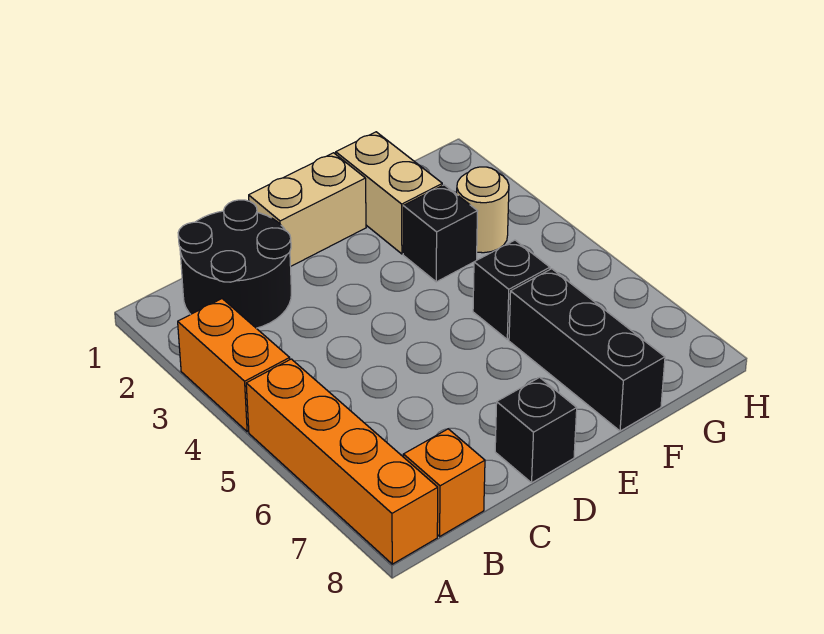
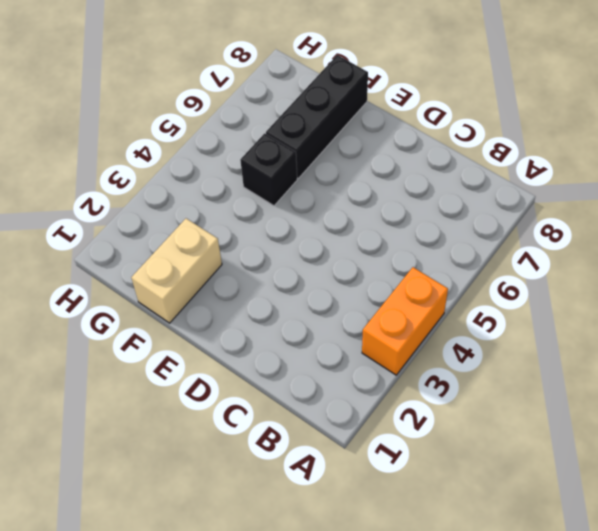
none -> orange 1x4 brick [246,359,438,564]
none -> black 2x2 round brick [178,200,291,328]

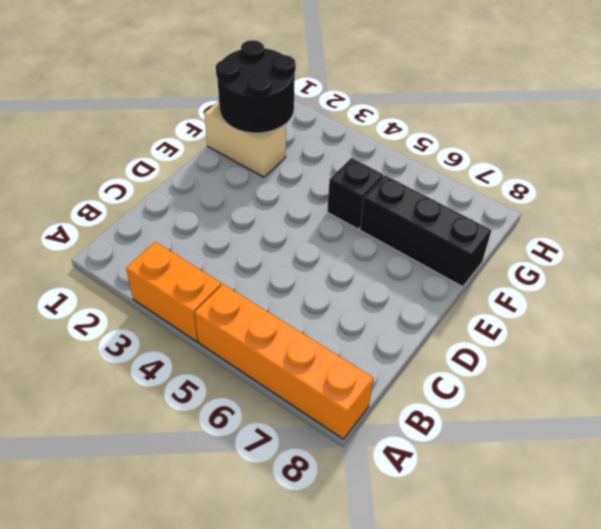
black 2x2 round brick [216,40,296,133] -> black 2x2 round brick moved to [178,200,291,328]
none -> orange 1x1 brick [404,429,485,536]
none -> tan 1x2 brick [249,153,366,266]

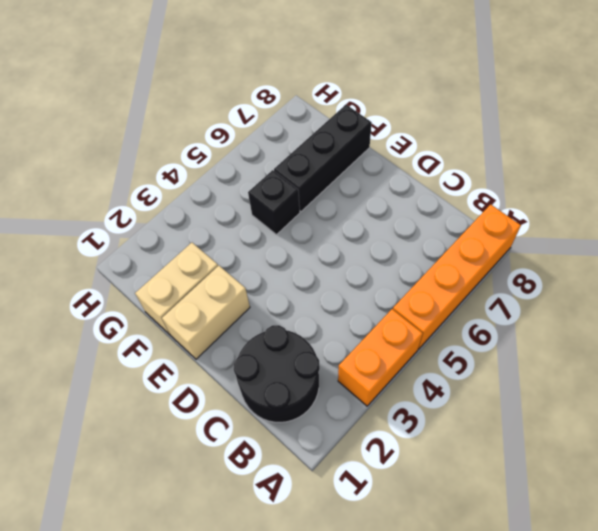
tan 1x2 brick [162,266,250,359] -> tan 1x2 brick turned to [249,153,366,266]
none -> orange 1x1 brick [404,429,485,536]
none -> black 1x1 brick [495,377,577,483]

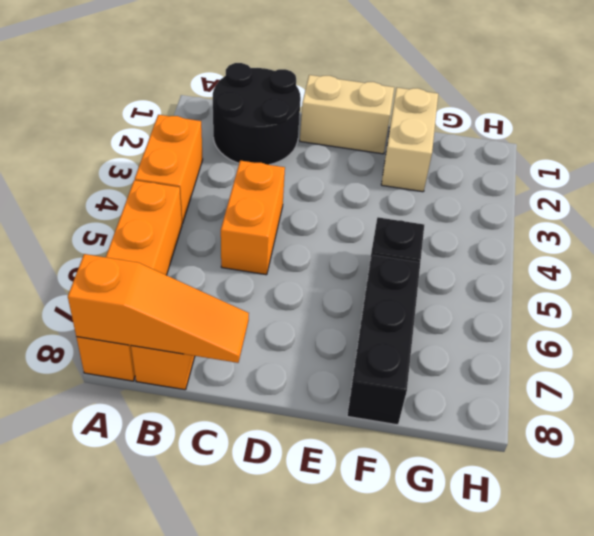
orange 1x3 slope [68,254,249,363] -> none
orange 1x2 brick [221,161,285,275] -> none
none -> black 1x1 brick [495,377,577,483]
none -> black 1x1 brick [403,185,478,282]

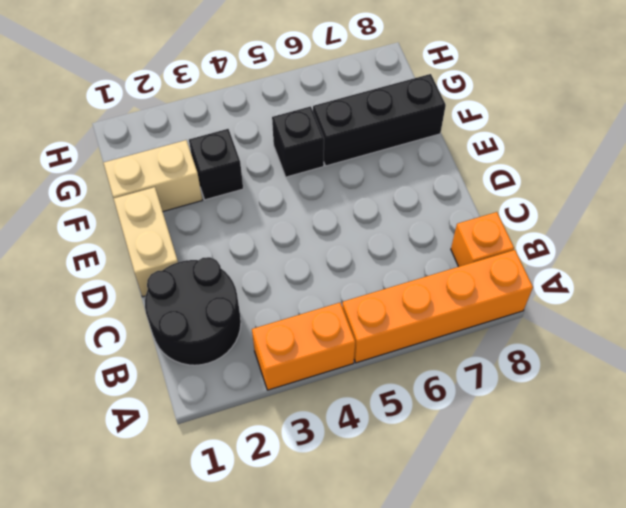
none -> black 1x1 brick [495,377,577,483]
none -> tan 1x1 round brick [457,167,509,253]

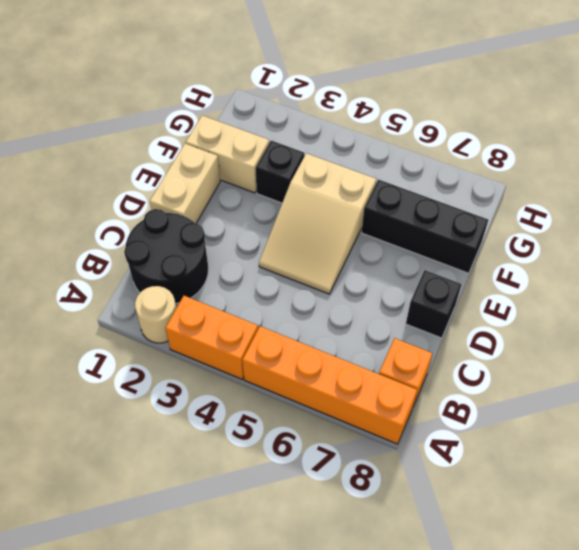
tan 1x1 round brick [135,286,176,343] -> tan 1x1 round brick moved to [457,167,509,253]
tan 2x3 slope [259,153,376,294] -> black 1x1 brick [473,240,550,339]

